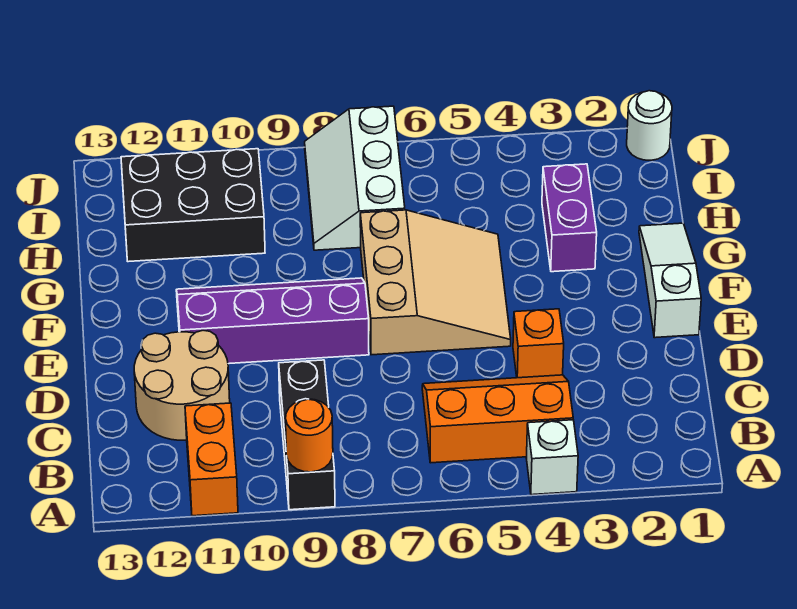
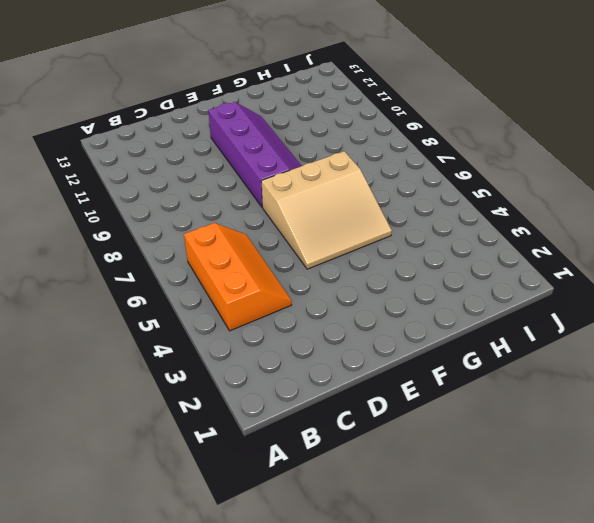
none -> white 1x1 brick [526,420,578,495]
none -> black 1x3 brick [279,360,335,510]
none -> orange 1x2 brick [185,403,238,516]

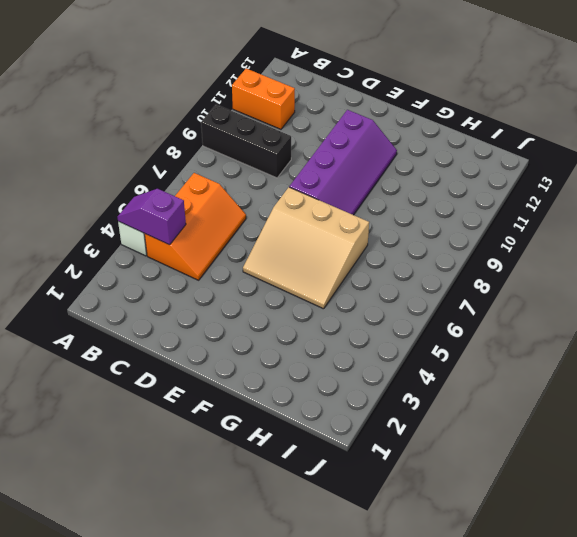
purple 1x2 slope [118,189,186,245] -> none
none -> tan 2x2 round brick [134,330,230,440]
none -> orange 1x1 brick [513,309,564,378]
none -> white 1x3 slope [639,223,701,338]

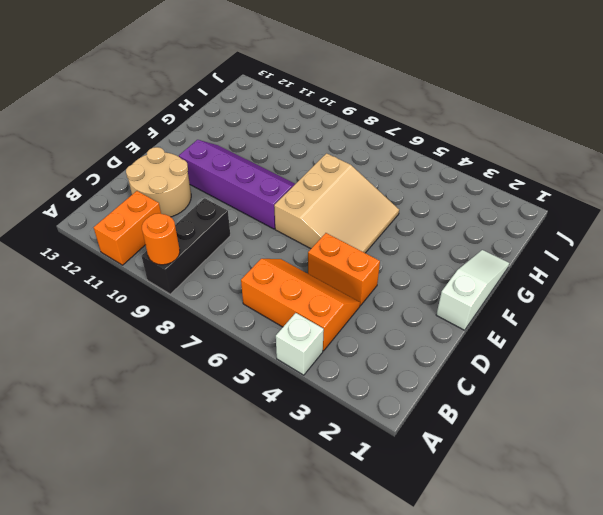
orange 1x2 brick [308,233,380,305] -> orange 1x1 brick [513,309,564,378]
none -> purple 1x2 brick [542,164,597,272]
none -> white 2x3 slope [305,106,405,250]
none -> black 2x3 brick [121,149,265,262]

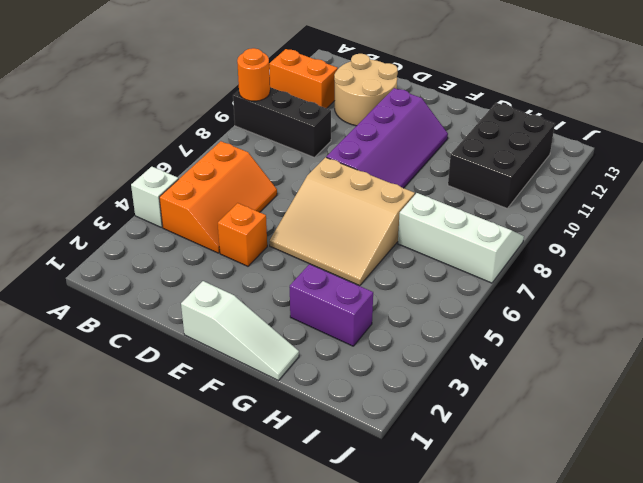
none -> white 1x1 round brick [627,91,672,160]

